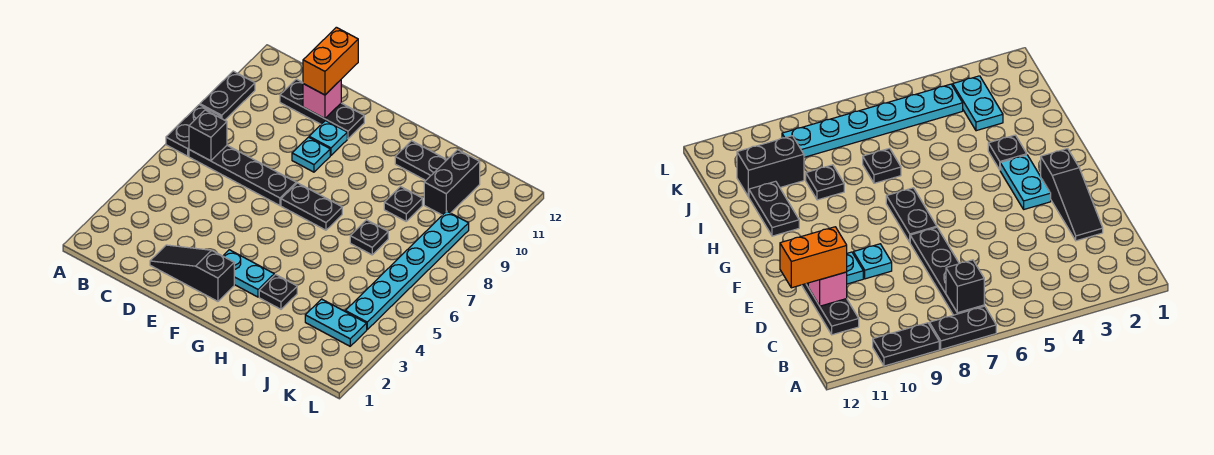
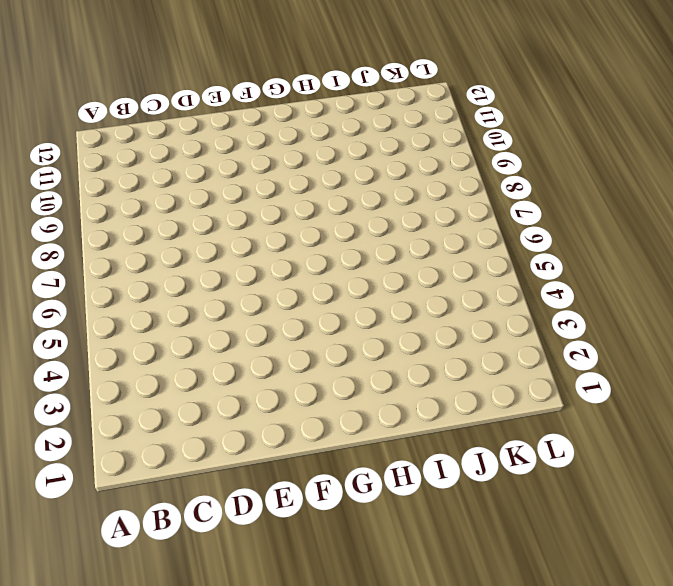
none -> black 1x2 plate [166,105,221,156]
none -> black 1x2 plate [200,71,255,120]
none -> black 1x4 plate [189,145,296,206]

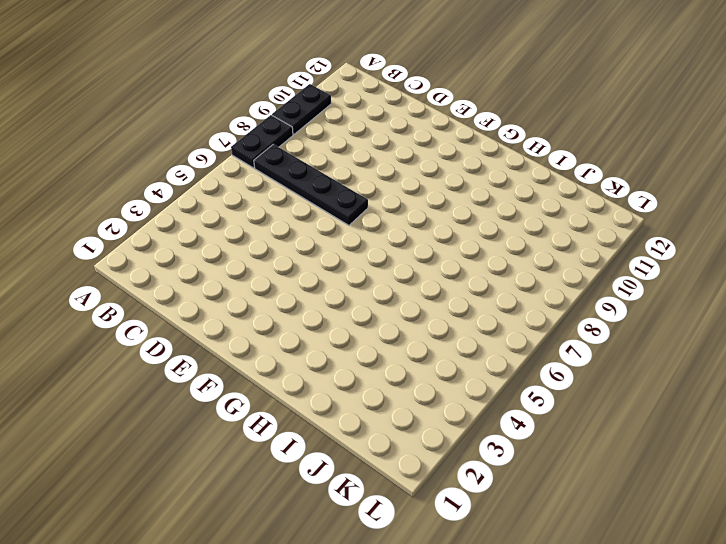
none -> black 1x3 plate [280,79,364,139]
none -> black 1x3 slope [150,245,234,301]
none -> cyan 1x1 plate [292,137,330,172]

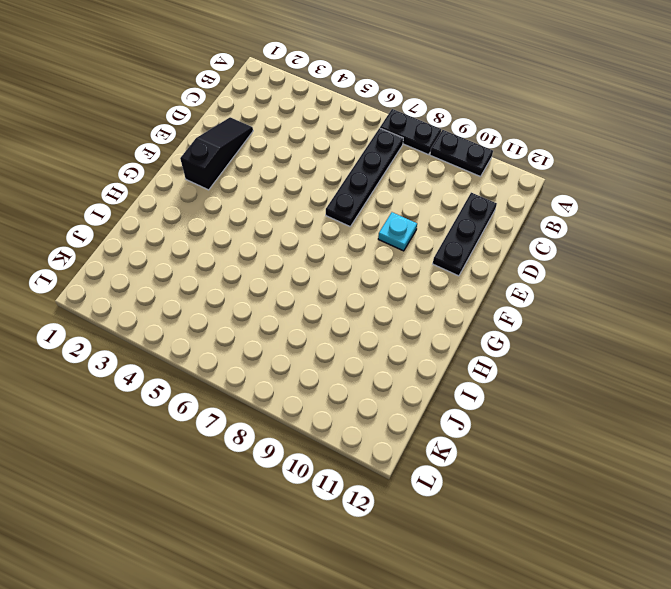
none -> cyan 1x1 plate [309,121,347,155]
none -> cyan 1x2 plate [223,250,274,297]
none -> black 1x2 plate [281,183,342,230]

